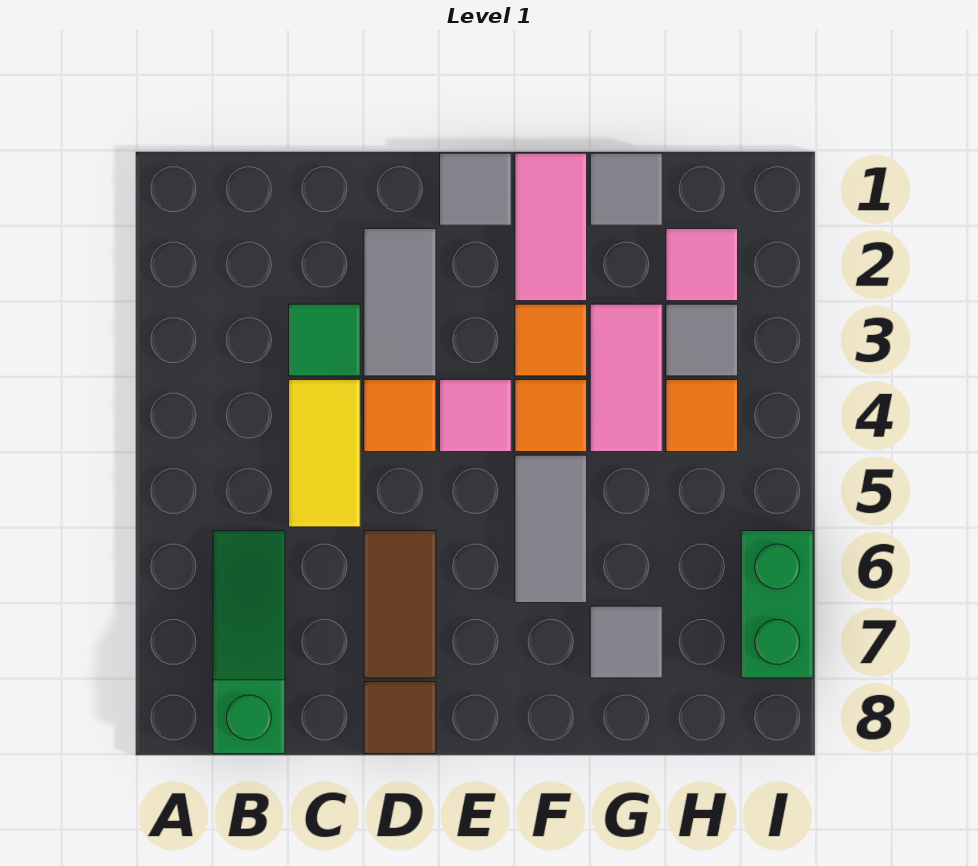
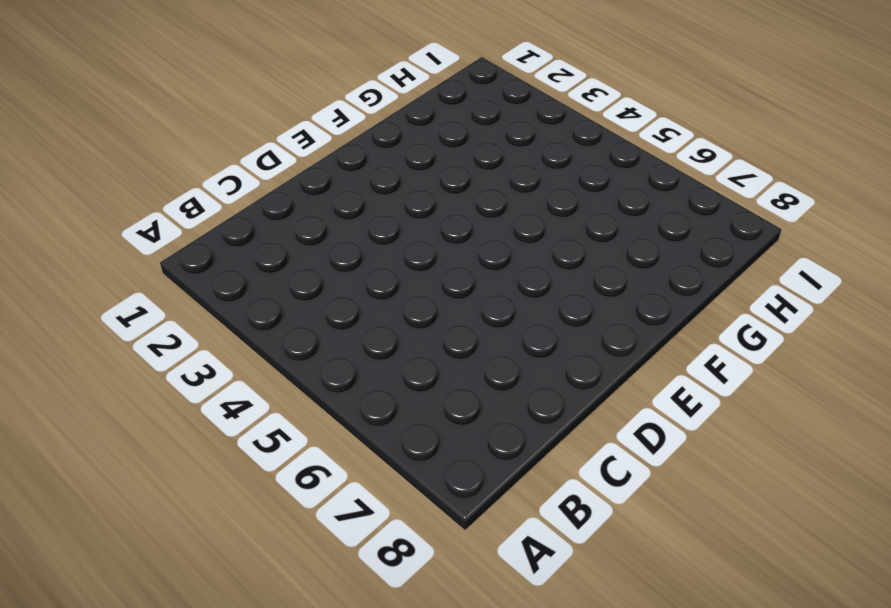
none -> green 1x3 slope [213,531,285,754]
none -> green 1x1 tile [289,304,360,376]
none -> yellow 1x2 tile [289,380,360,527]

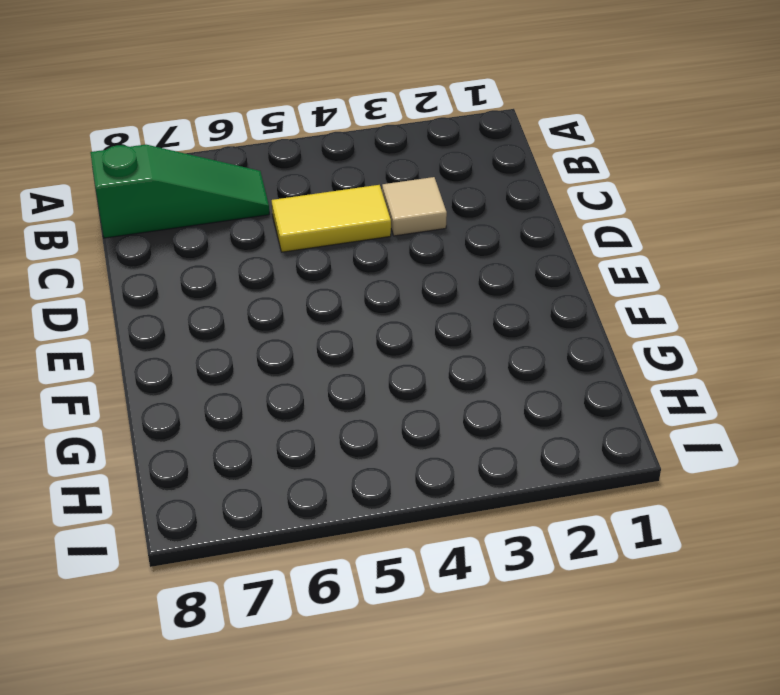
tan 1x1 tile [382,177,447,236] -> green 1x1 tile [289,304,360,376]
none -> grey 1x2 tile [364,229,436,376]
none -> orange 1x1 tile [364,380,436,452]
none -> brown 1x2 tile [364,531,436,678]

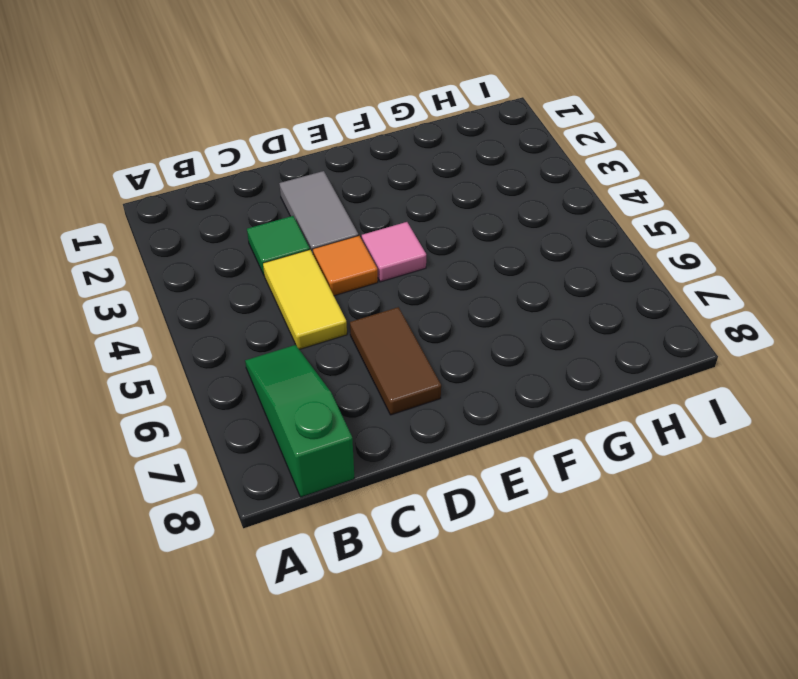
none -> brown 1x1 tile [364,682,436,754]
none -> grey 1x1 tile [440,153,511,225]
none -> pink 1x2 tile [515,153,587,301]

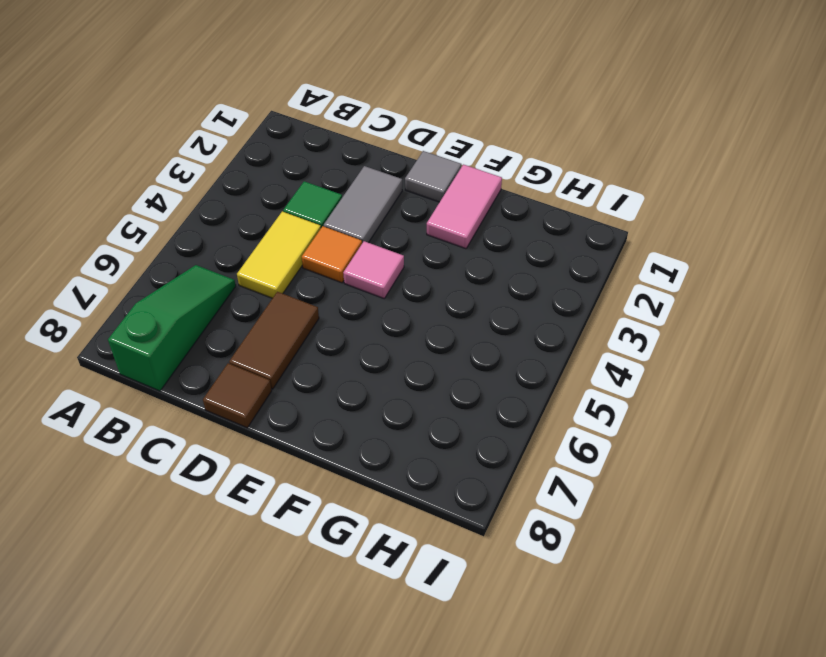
none -> orange 1x1 tile [515,304,587,376]
none -> orange 1x1 tile [515,380,587,452]
none -> grey 1x2 tile [515,455,587,603]

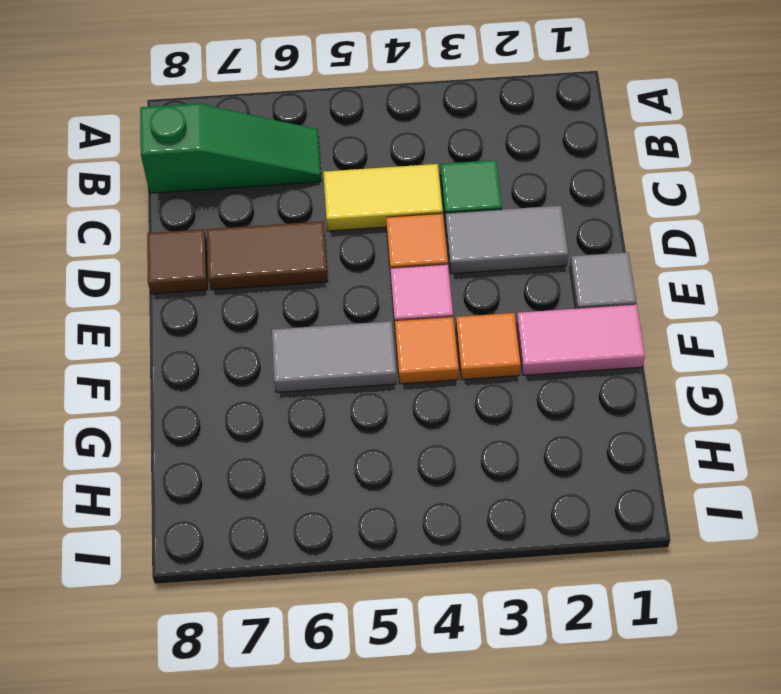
none -> grey 1x1 tile [590,153,662,225]
none -> pink 1x2 tile [590,304,662,452]
none -> grey 1x1 tile [590,606,662,678]

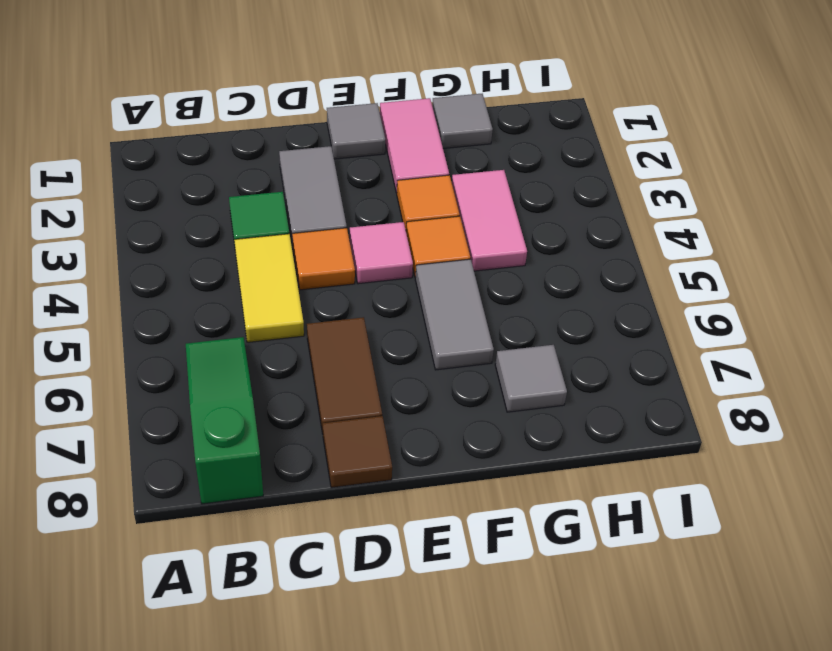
none -> pink 1x1 tile [666,229,738,301]
none -> grey 1x1 tile [666,304,738,376]
none -> orange 1x1 tile [666,380,738,452]

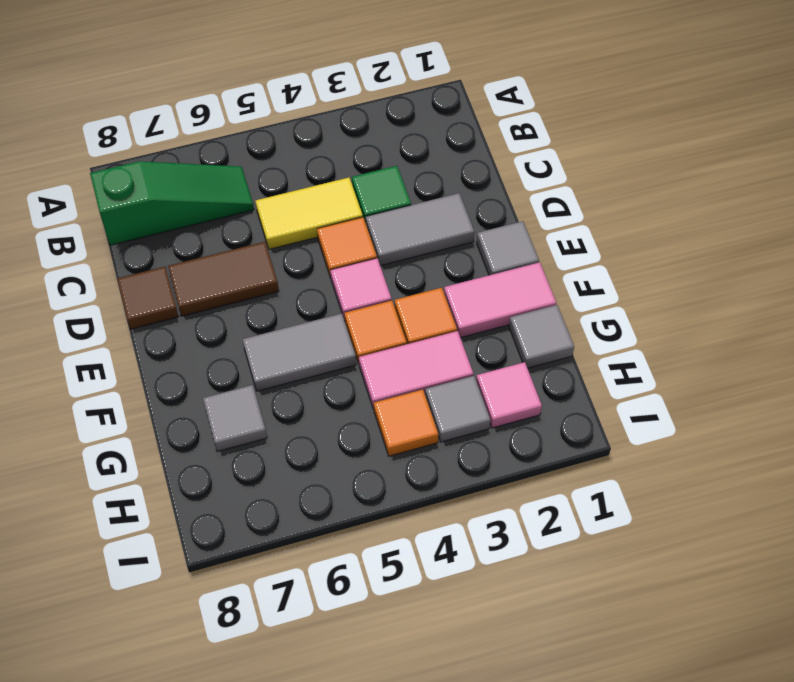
none -> green 1x2 brick [741,531,813,678]

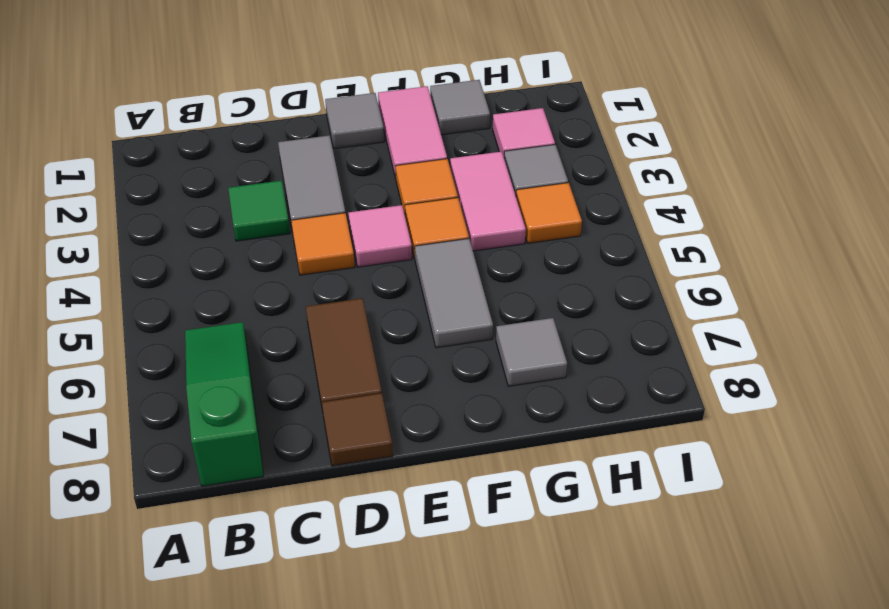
none -> yellow 1x2 tile [289,380,360,527]
none -> green 1x2 brick [741,531,813,678]

